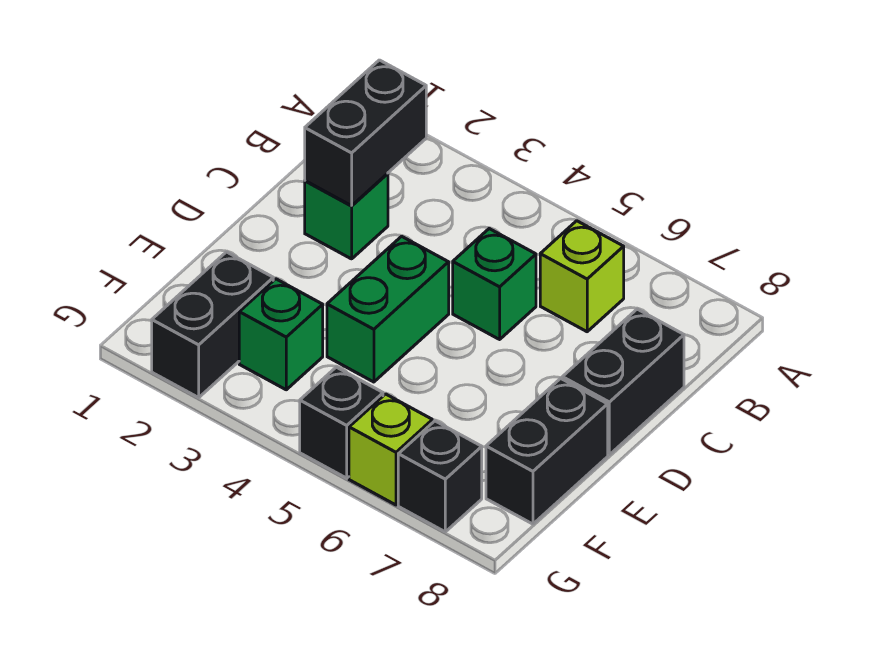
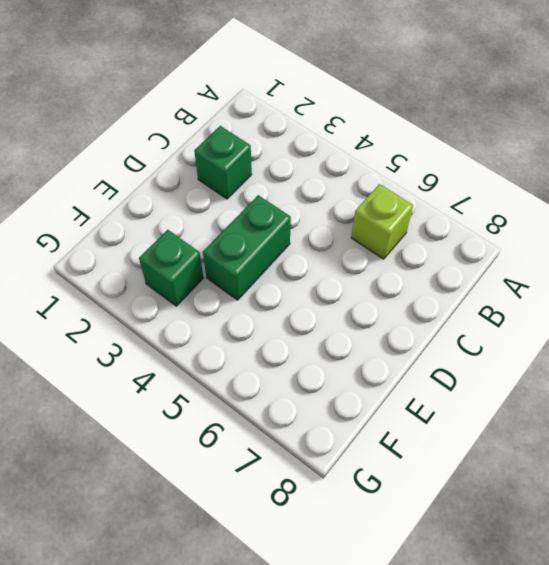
none -> green 1x1 brick [453,229,536,339]
none -> black 1x2 brick [562,309,684,455]
none -> black 1x2 brick [486,378,608,524]

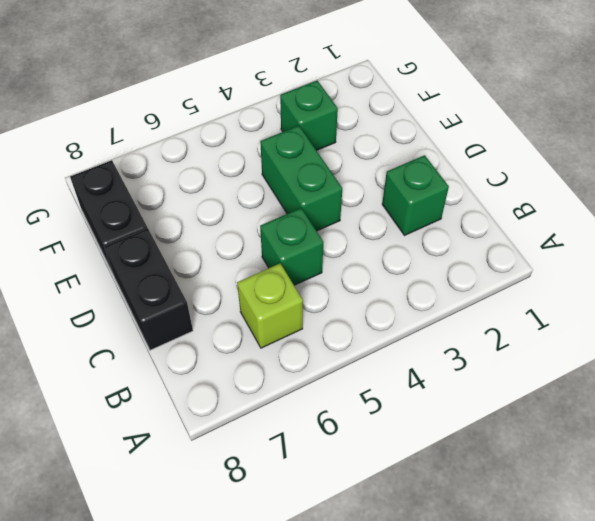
none -> black 1x2 brick [152,252,273,397]
none -> black 1x1 brick [300,367,383,478]
none -> lime 1x1 brick [349,394,432,505]

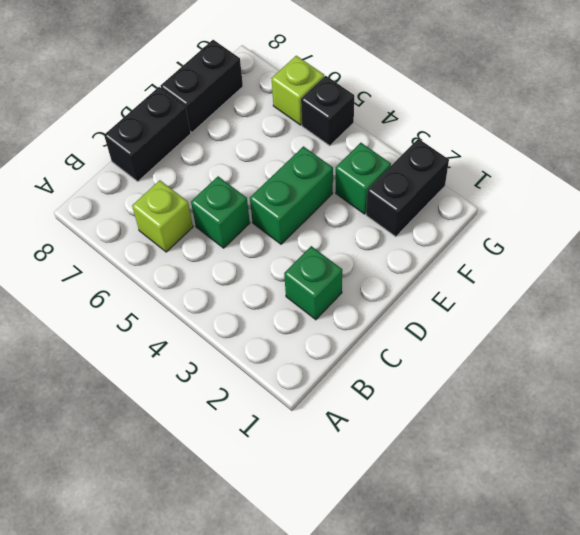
none -> black 1x1 brick [398,421,482,532]
none -> black 1x2 brick [305,60,426,206]

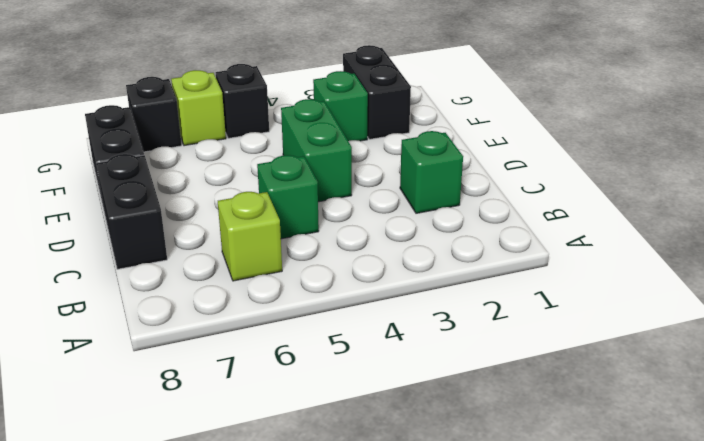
none -> black 1x2 brick [305,60,426,206]

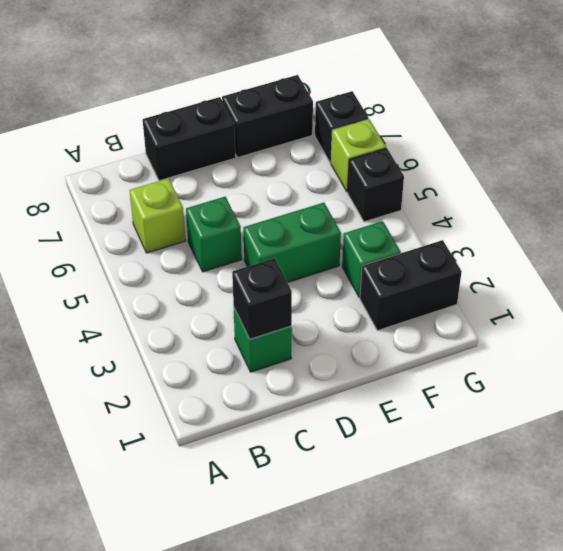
black 1x1 brick [232,258,292,339] -> black 1x2 brick [305,60,426,206]

